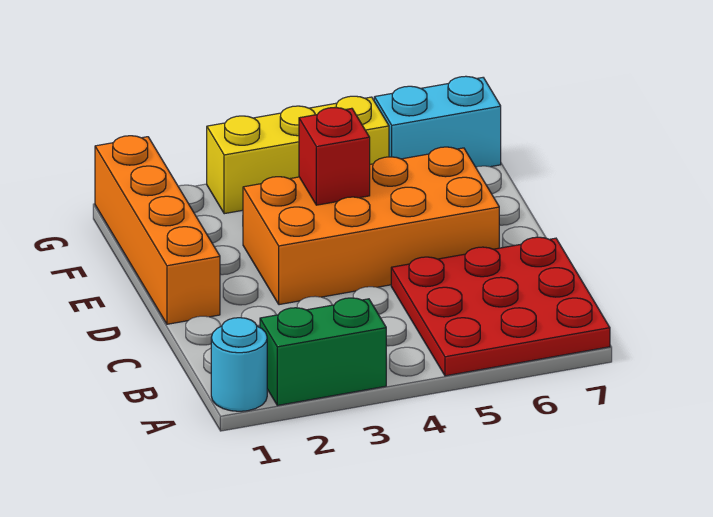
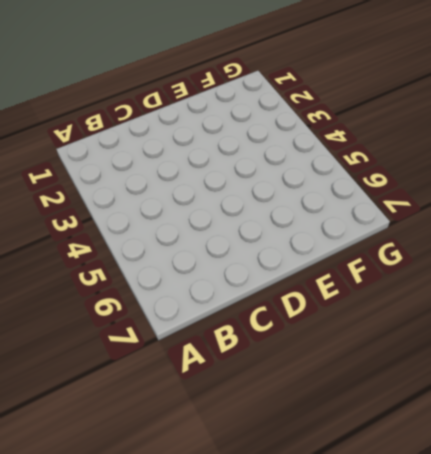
none -> cyan 1x1 round brick [211,318,267,411]
none -> green 1x2 brick [260,298,386,405]

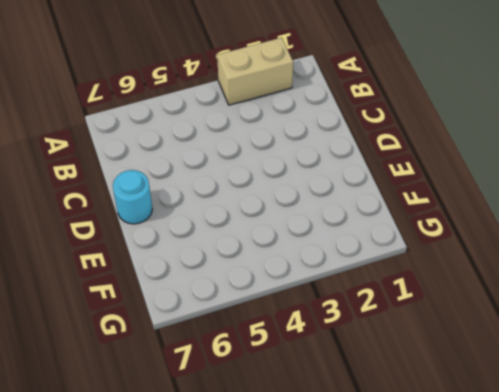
tan 1x2 brick [217,38,293,105] -> green 1x2 brick [260,298,386,405]
cyan 1x1 round brick [113,170,152,224] -> cyan 1x1 round brick moved to [211,318,267,411]
none -> red 3x3 plate [391,237,610,376]
none -> orange 1x4 brick [95,136,220,324]

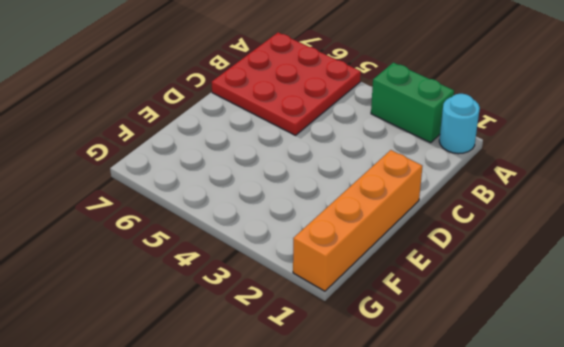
none -> orange 2x4 brick [243,147,499,305]
none -> yellow 1x3 brick [207,96,389,214]

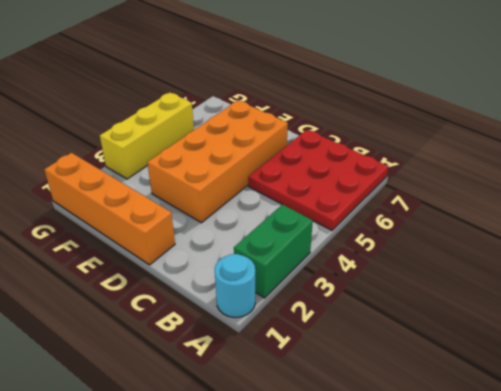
none -> cyan 1x2 brick [374,76,501,167]
none -> red 1x1 brick [299,108,370,205]

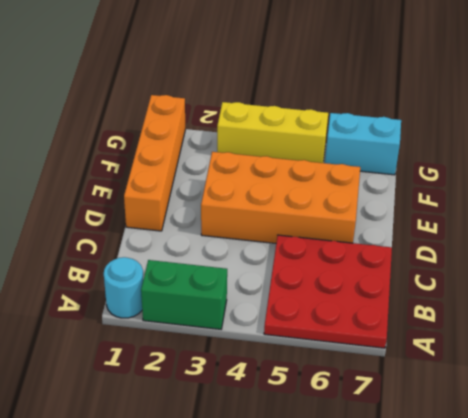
none -> red 1x1 brick [299,108,370,205]

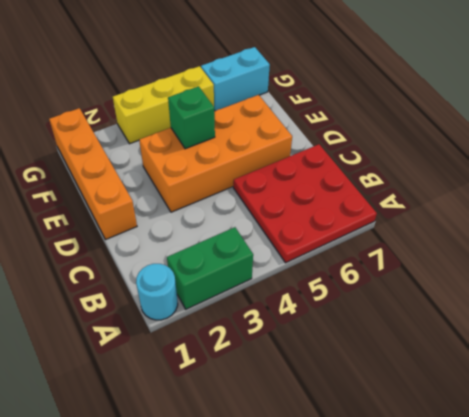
green 1x1 brick [168,86,215,149] -> red 1x1 brick [299,108,370,205]

